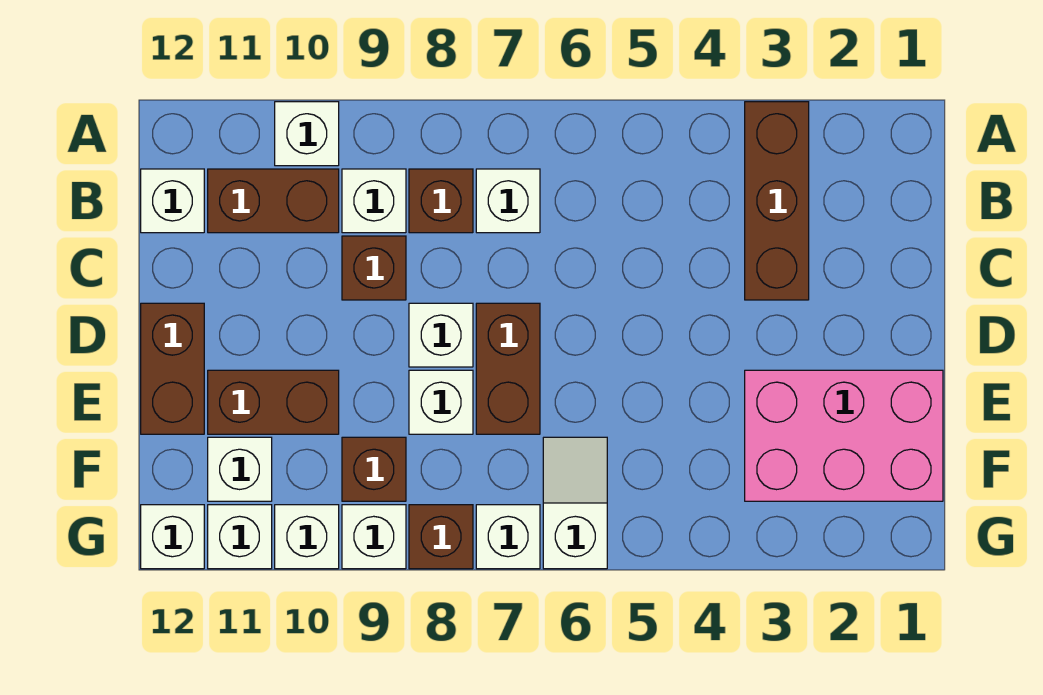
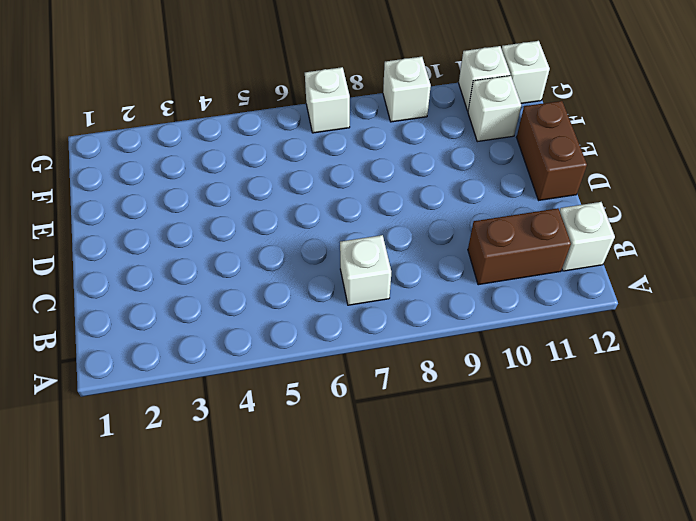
none -> brown 1x3 brick [745,102,809,300]
none -> white 1x1 brick [275,102,339,166]
none -> brown 1x1 brick [409,169,473,233]

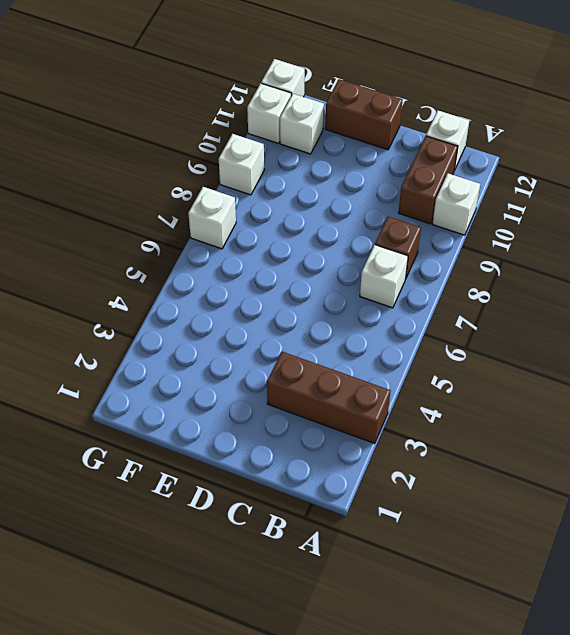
none -> white 1x1 brick [342,169,406,233]
none -> brown 1x1 brick [342,236,406,300]
none -> brown 1x2 brick [476,303,540,434]

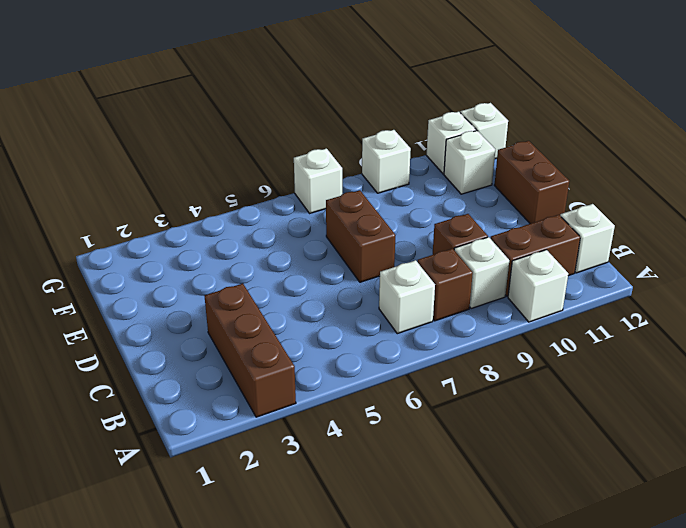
none -> white 1x1 brick [409,303,473,367]
none -> pink 2x3 brick [745,370,943,501]
none -> white 1x1 brick [409,370,473,434]

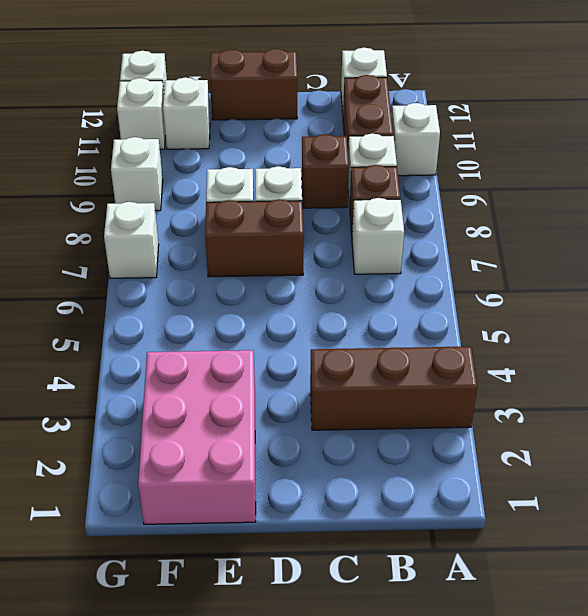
none -> brown 1x2 brick [208,370,339,434]
none -> white 1x2 slope [543,437,607,569]
none -> brown 1x1 brick [342,437,406,501]

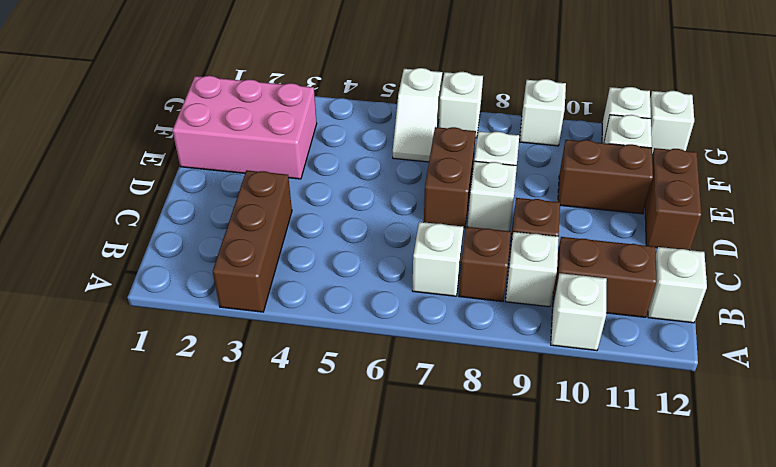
none -> brown 1x1 brick [342,437,406,501]
none -> brown 1x1 brick [409,505,473,569]
none -> white 1x1 brick [275,505,339,569]

